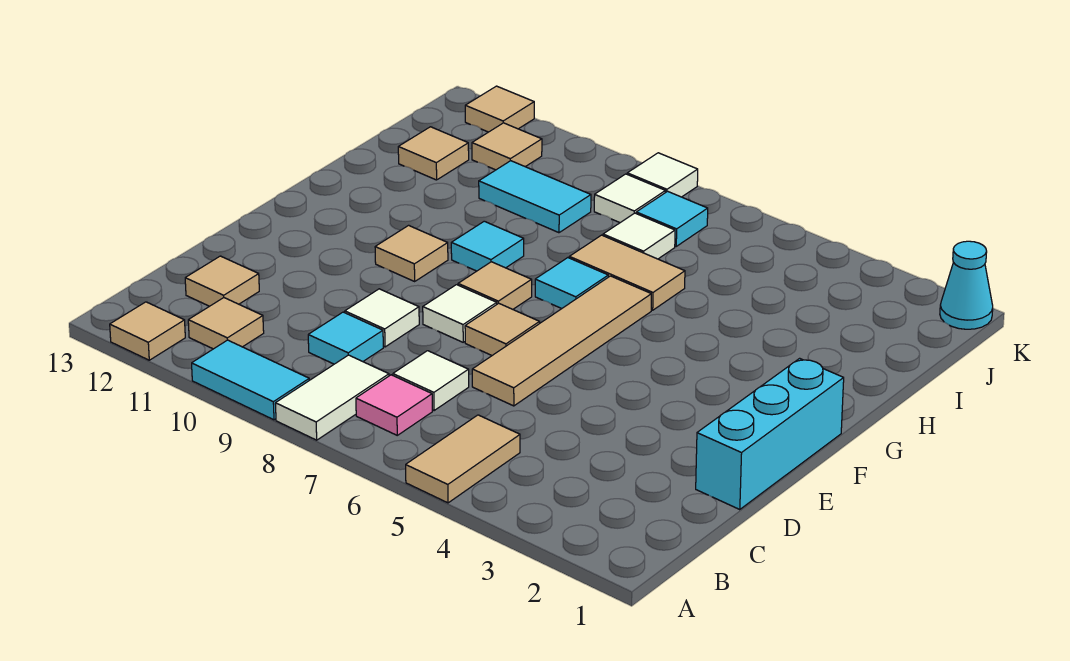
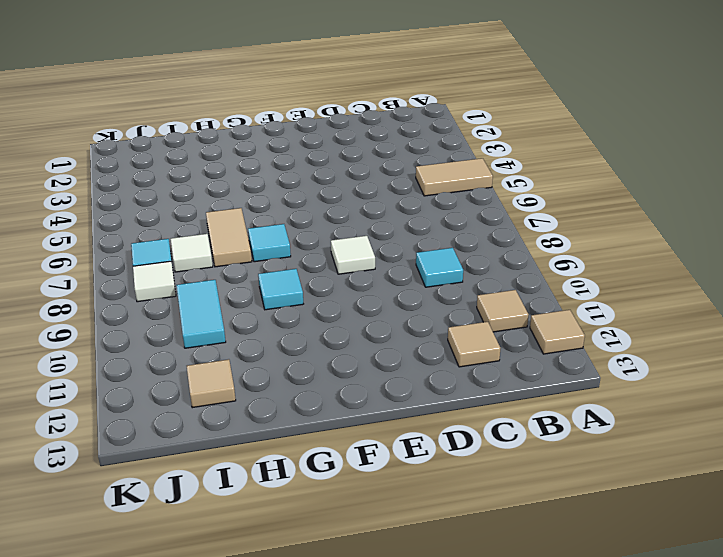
none -> white 1x2 tile [275,355,389,440]
none -> cyan 1x2 tile [192,340,309,420]
none -> pink 1x1 tile [356,375,432,435]

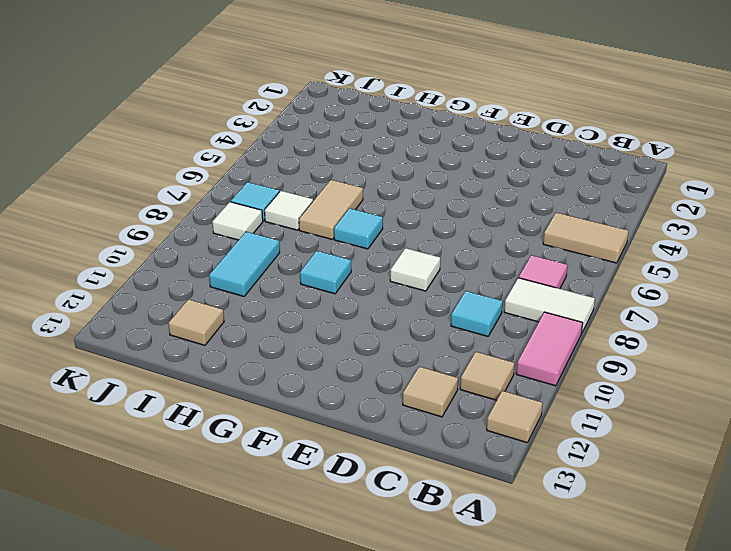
pink 1x2 tile [516,312,583,386] -> cyan 1x2 tile [192,340,309,420]
none -> white 1x1 tile [393,351,469,410]
none -> cyan 1x3 brick [696,358,844,510]
none -> tan 1x4 tile [472,276,651,406]

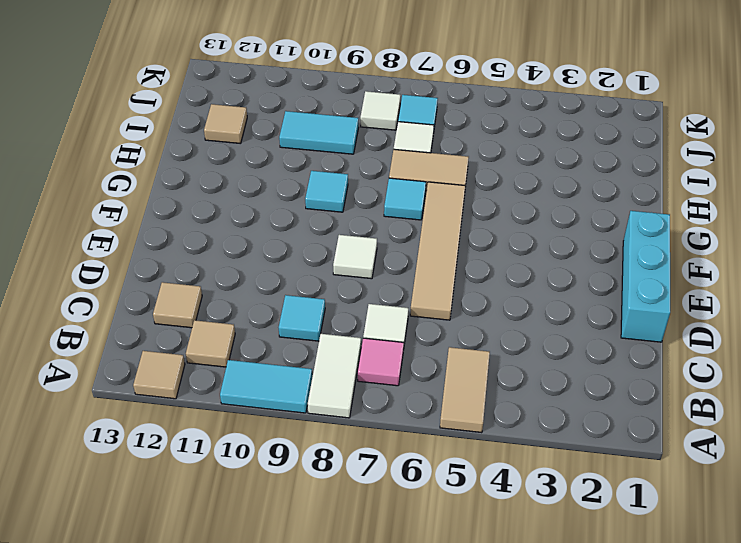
none -> white 1x1 tile [345,289,419,347]
none -> tan 1x1 tile [465,303,540,355]
none -> tan 1x1 tile [458,262,532,309]

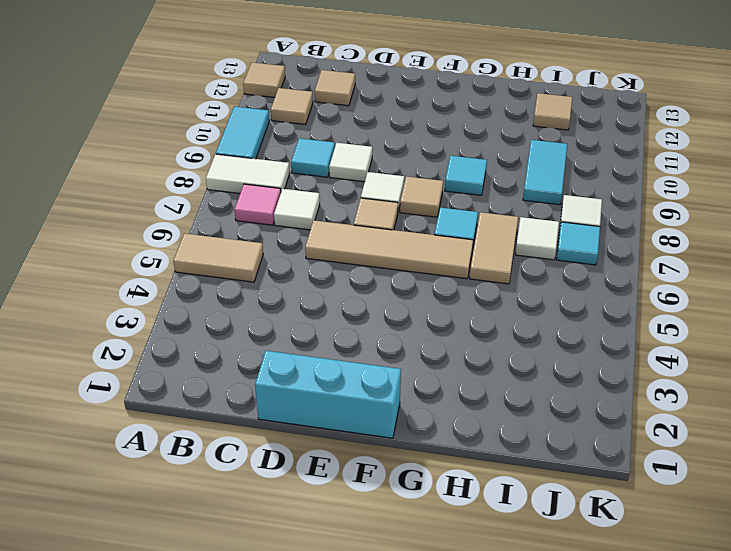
none -> tan 1x1 tile [375,225,448,281]
none -> tan 1x1 tile [472,123,542,170]
none -> cyan 1x1 cone [940,241,993,329]

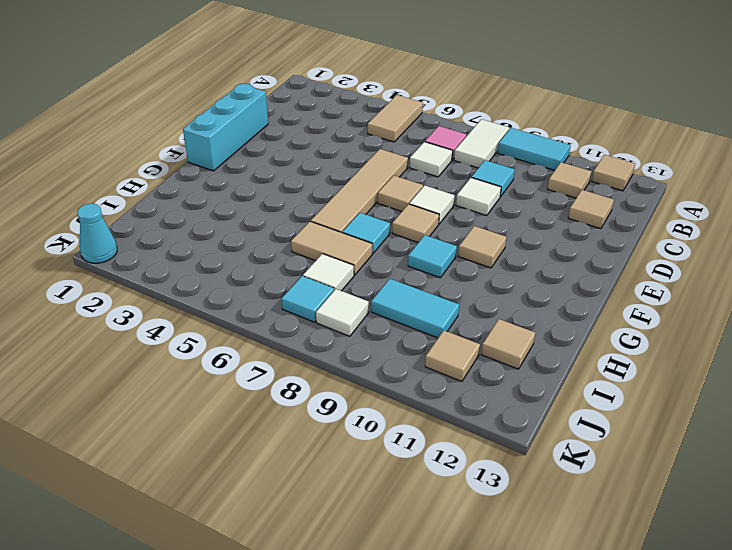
none -> white 1x1 tile [627,153,698,197]
none -> tan 1x1 tile [465,86,534,132]

